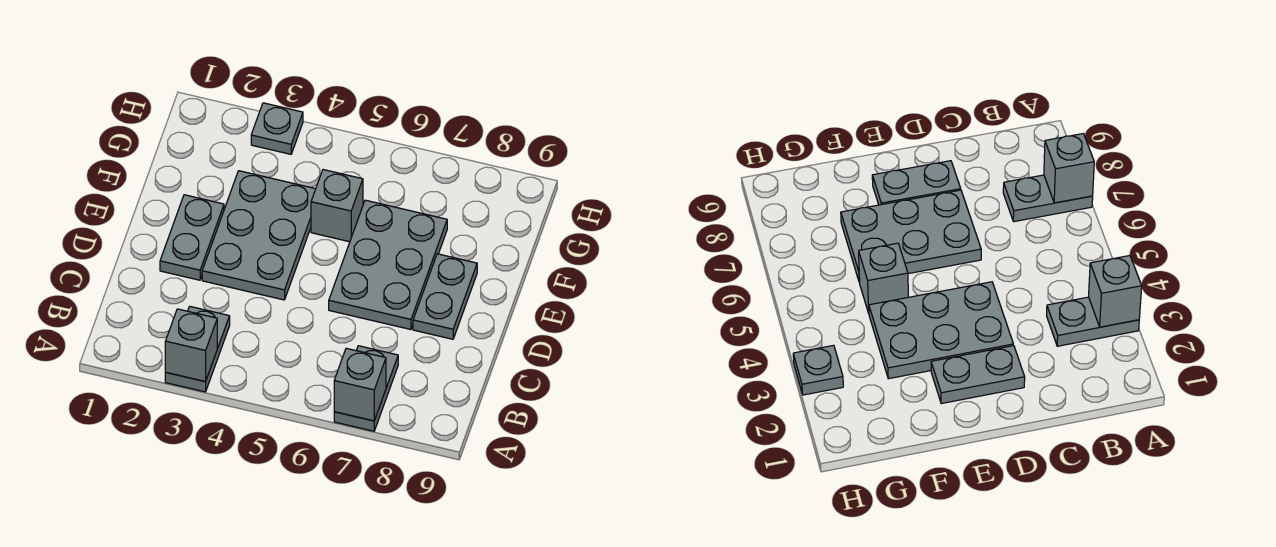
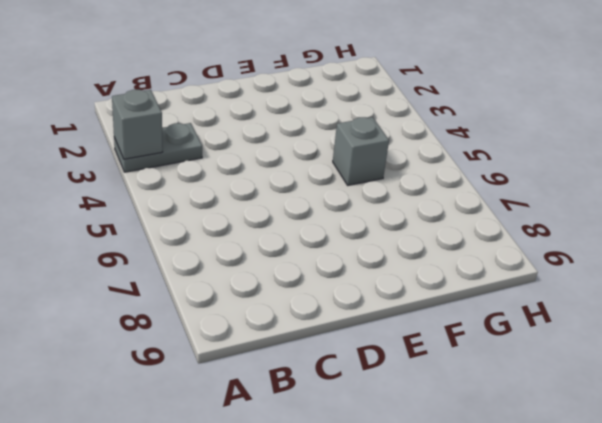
none -> grey 1x2 plate [334,346,398,431]
none -> grey 1x2 plate [160,195,224,280]

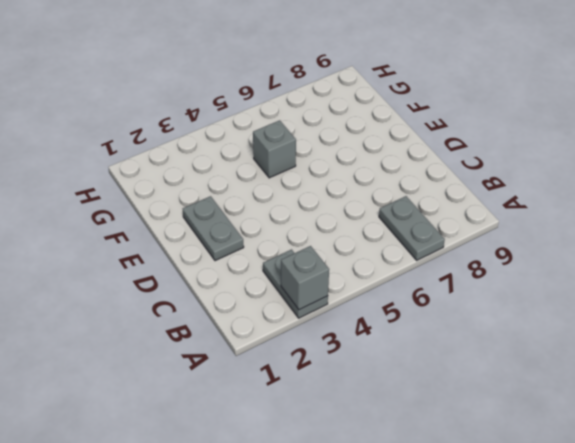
none -> grey 2x3 plate [202,171,315,300]
none -> grey 2x3 plate [329,200,447,329]

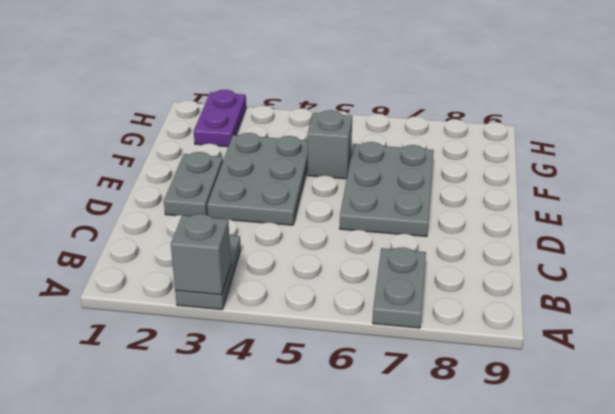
purple 1x2 plate [194,90,246,147] -> none
none -> grey 1x2 plate [413,254,477,339]
none -> grey 1x1 plate [251,103,303,154]

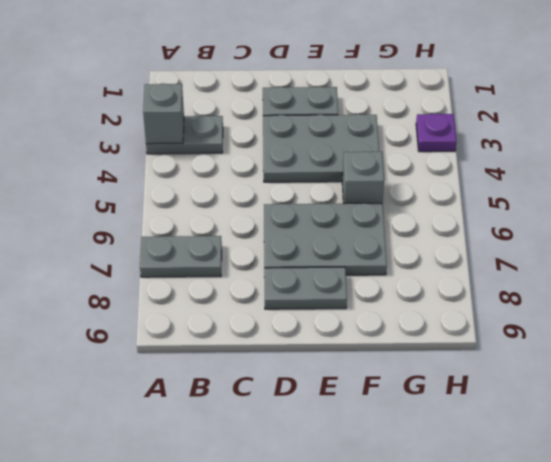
purple 1x1 plate [416,114,456,152] -> grey 1x1 plate [251,103,303,154]
none -> grey 1x1 brick [334,348,386,421]

